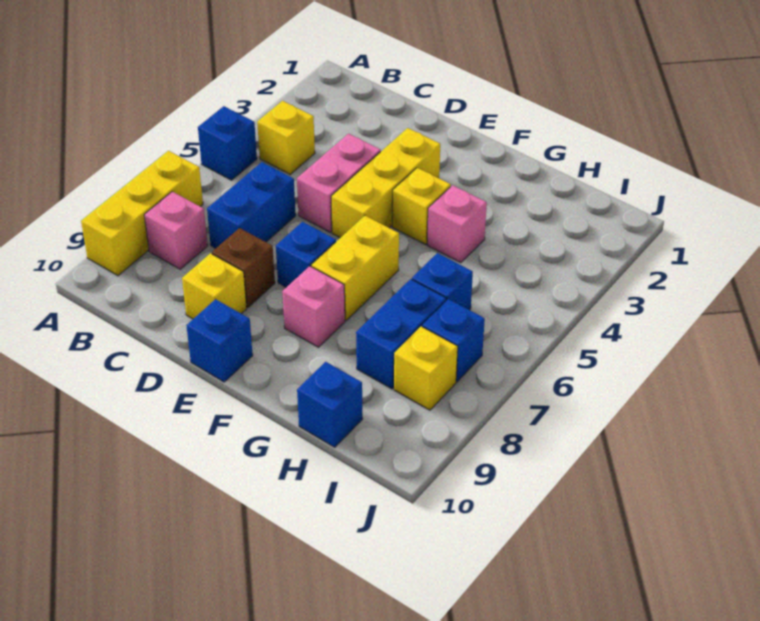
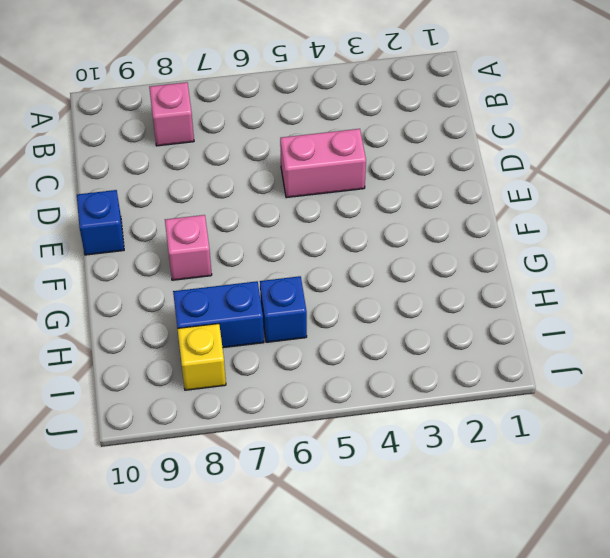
none -> blue 1x1 brick [198,106,257,180]
none -> yellow 1x3 brick [81,151,203,276]
none -> yellow 1x1 brick [257,101,315,174]

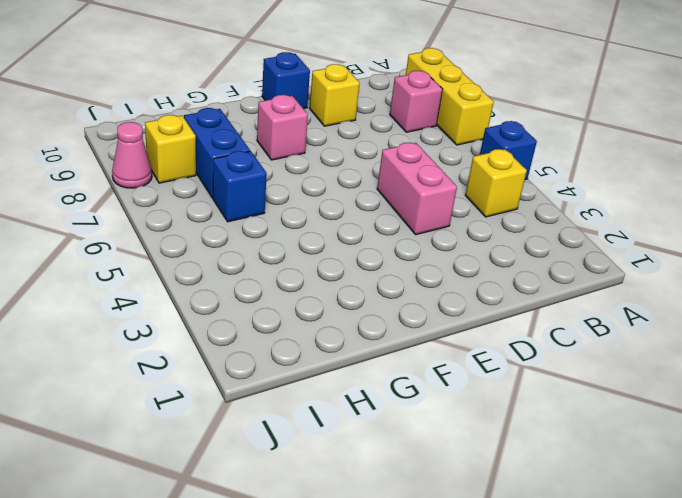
pink 1x1 cone [112,122,152,188] -> none
none -> blue 1x2 brick [207,162,296,248]
none -> brown 1x1 brick [212,228,275,307]
none -> yellow 1x3 brick [331,128,440,238]

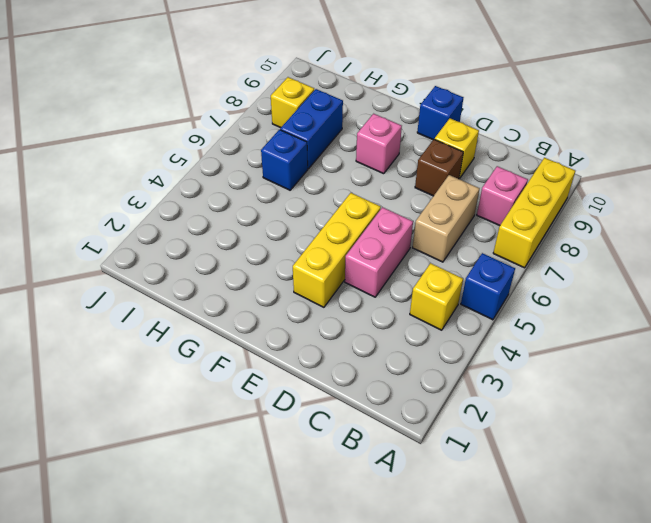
tan 1x2 brick [413,175,480,262] -> blue 1x2 brick [207,162,296,248]
none -> blue 1x1 brick [276,222,336,287]
none -> yellow 1x1 brick [392,168,451,244]
none -> yellow 1x2 brick [311,216,399,320]

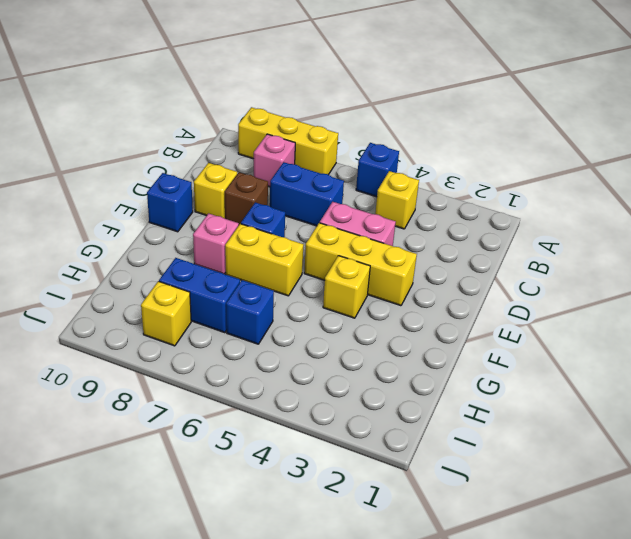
none -> pink 1x1 brick [427,185,487,263]
none -> blue 1x1 brick [297,362,362,447]
none -> blue 1x1 brick [422,299,485,382]

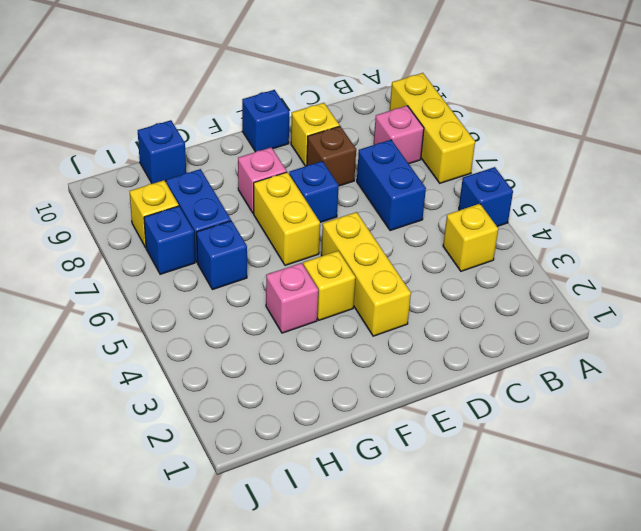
none -> pink 1x2 brick [297,134,381,232]

